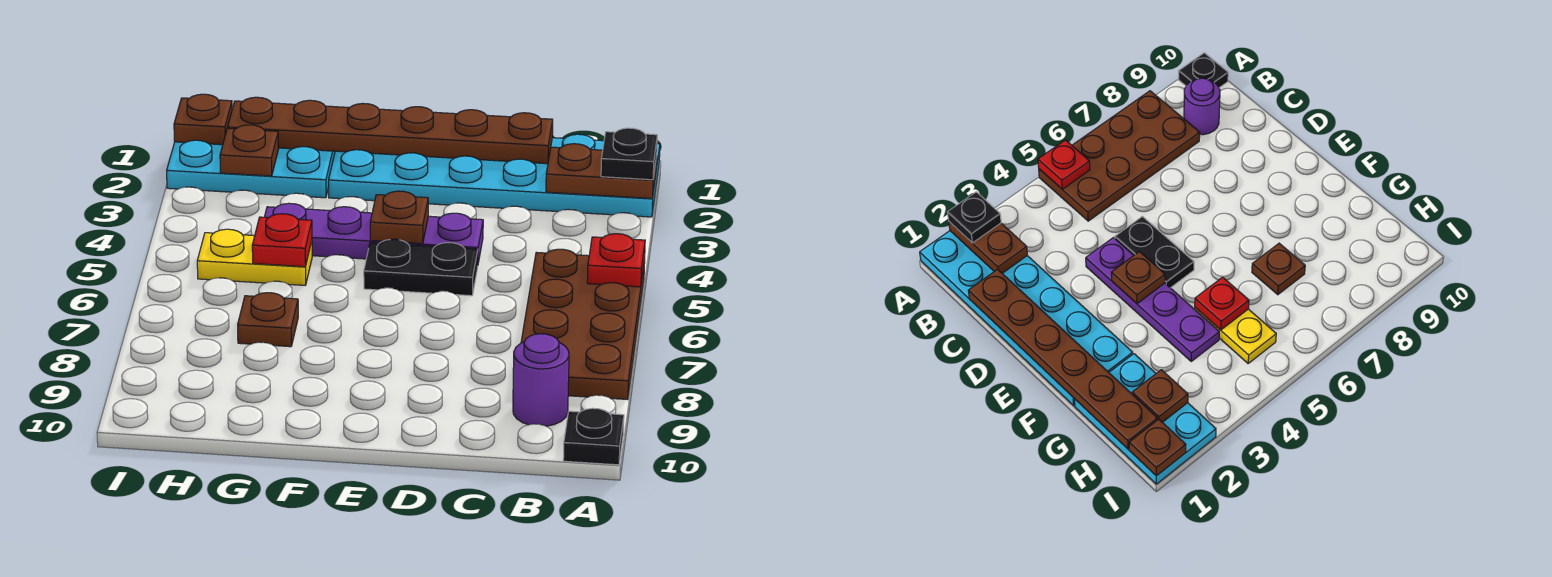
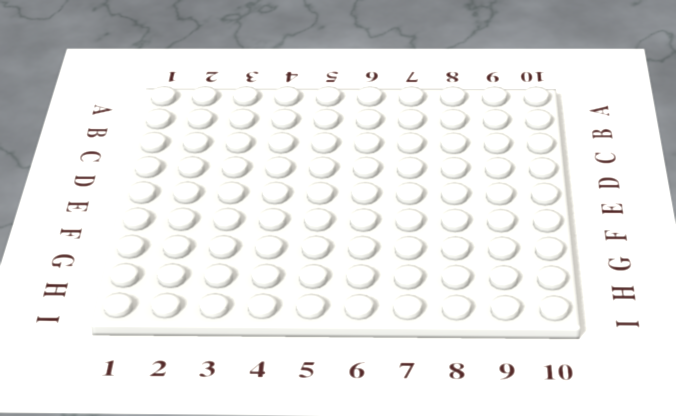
none -> cyan 2x6 plate [329,134,660,217]
none -> brown 2x4 plate [521,249,645,400]
none -> black 1x1 plate [563,408,624,465]

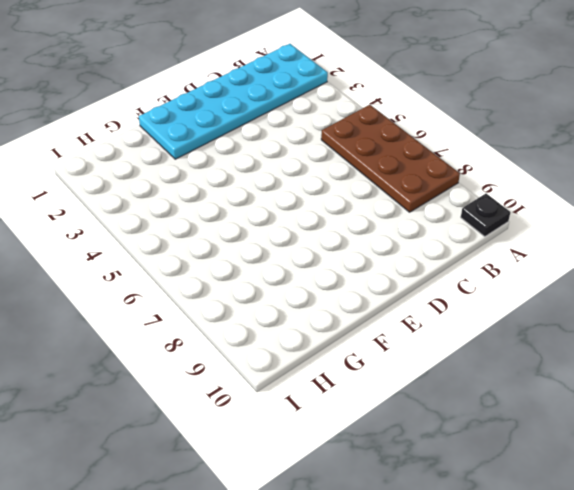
none -> purple 1x1 round brick [513,334,569,426]
none -> purple 1x4 plate [265,203,483,263]
none -> black 1x2 plate [364,239,478,296]

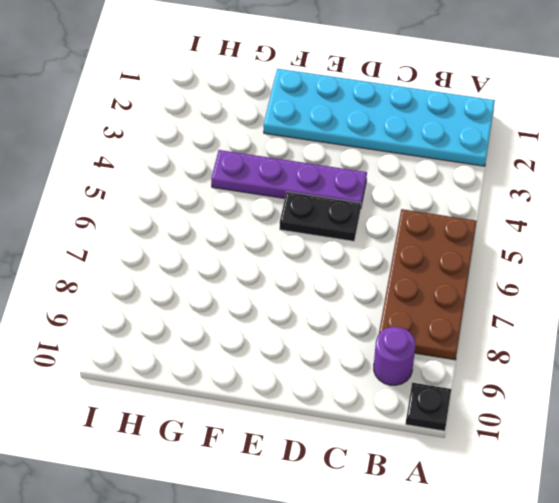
none -> cyan 2x3 plate [167,140,335,198]
none -> yellow 1x2 plate [197,229,312,285]
none -> brown 1x1 plate [238,293,298,347]

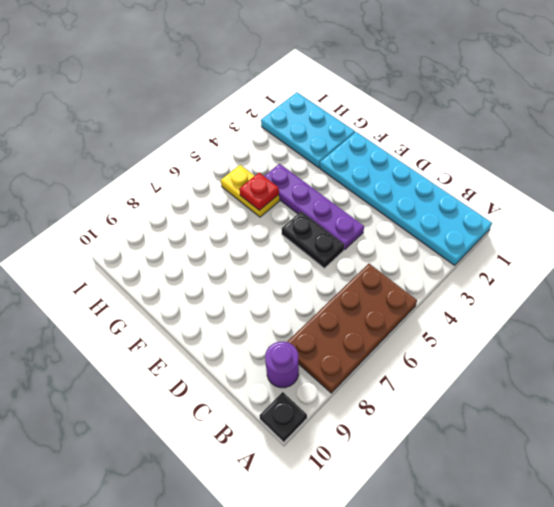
none -> brown 1x1 plate [238,293,298,347]
none -> brown 1x2 plate [546,144,657,198]
none -> red 1x1 plate [587,234,645,287]

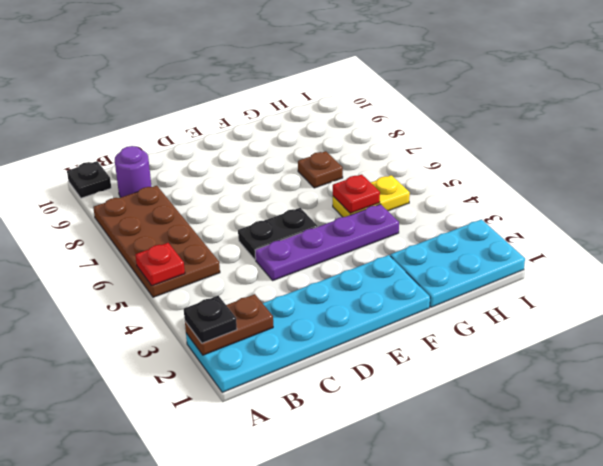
none -> brown 1x6 plate [228,97,553,164]
none -> brown 1x1 plate [370,191,428,244]
none -> brown 1x1 plate [220,125,279,176]

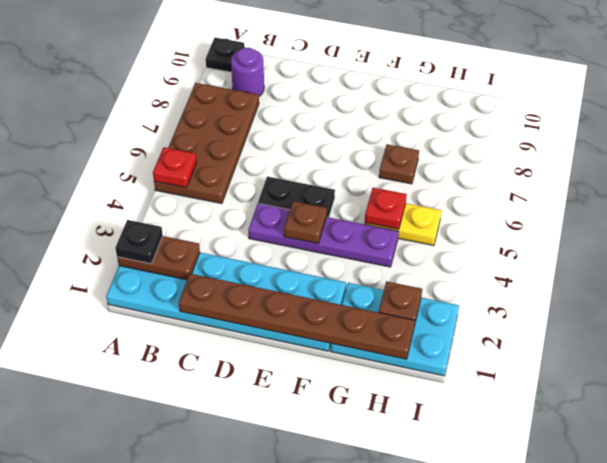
none -> brown 1x1 plate [174,94,232,145]

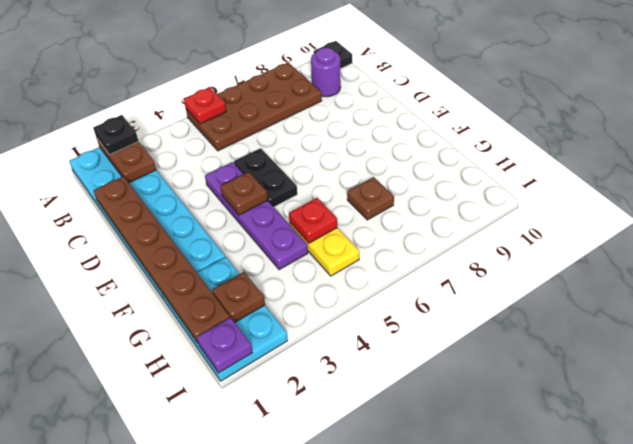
purple 1x1 plate [197,317,252,373] -> brown 1x1 plate [174,94,232,145]

